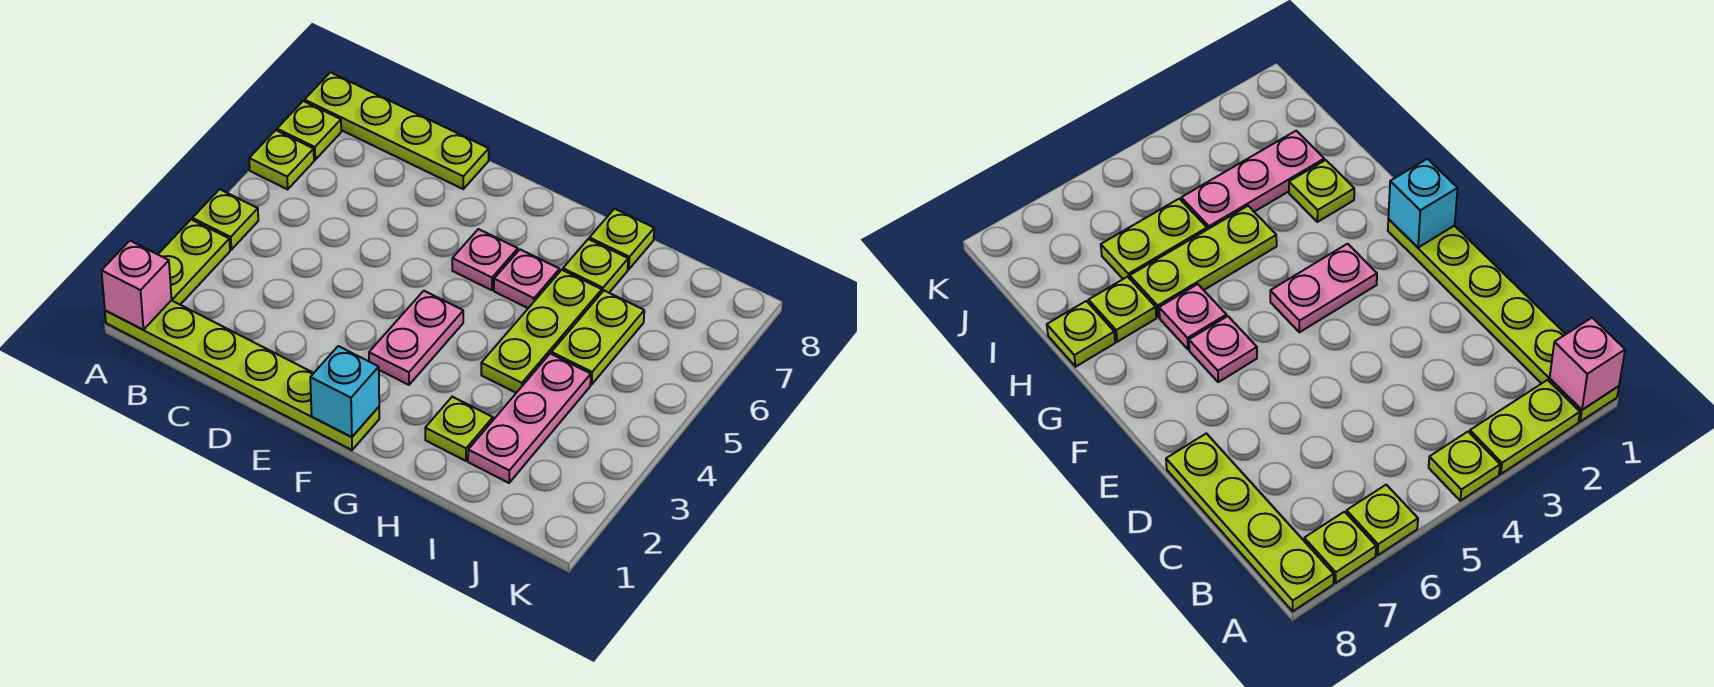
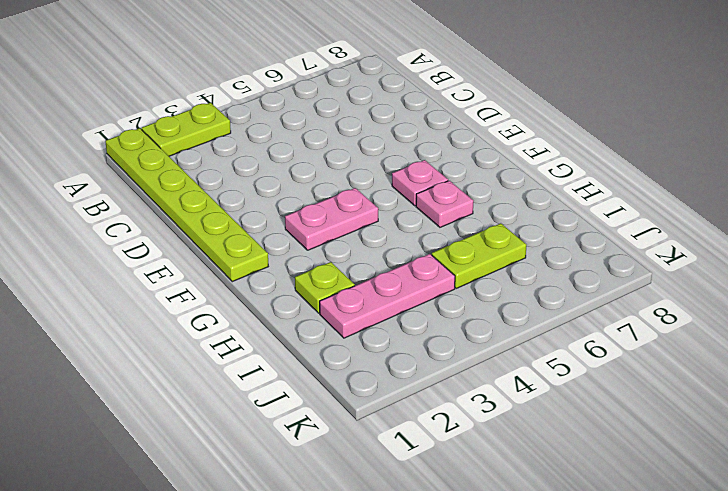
none -> lime 1x1 plate [193,189,258,250]
none -> lime 1x1 plate [249,130,314,189]
none -> lime 1x1 plate [277,101,341,160]

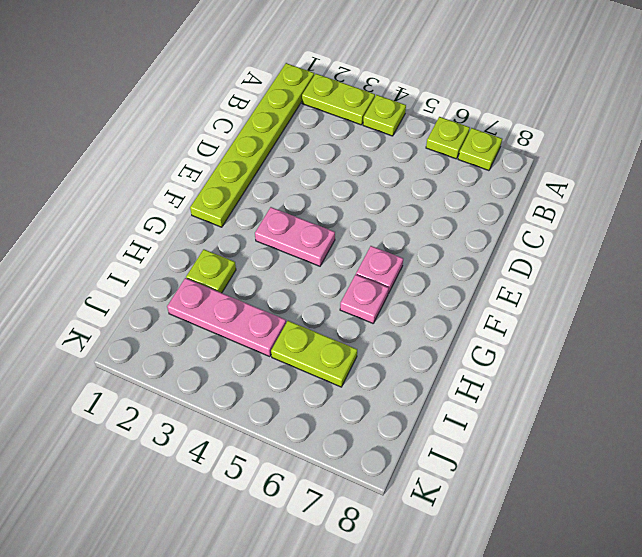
none -> lime 1x4 plate [305,72,489,189]
none -> lime 1x3 plate [481,270,602,393]
none -> lime 1x1 plate [563,239,628,293]

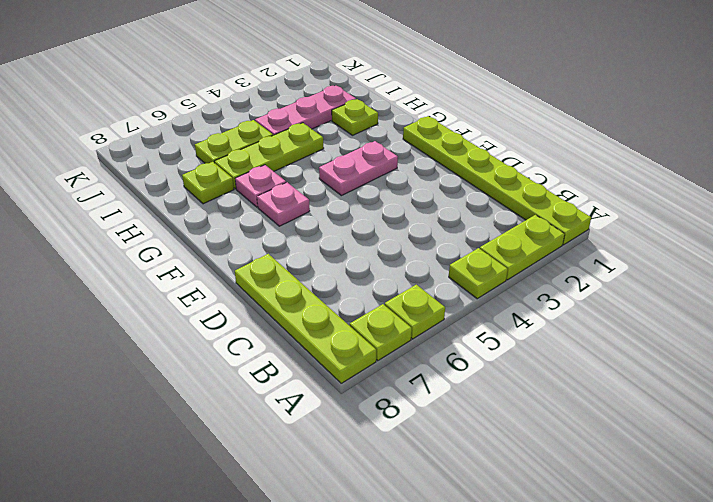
none -> lime 1x1 plate [589,209,654,270]
none -> pink 1x1 brick [102,241,172,330]
none -> cyan 1x1 brick [310,346,379,437]

